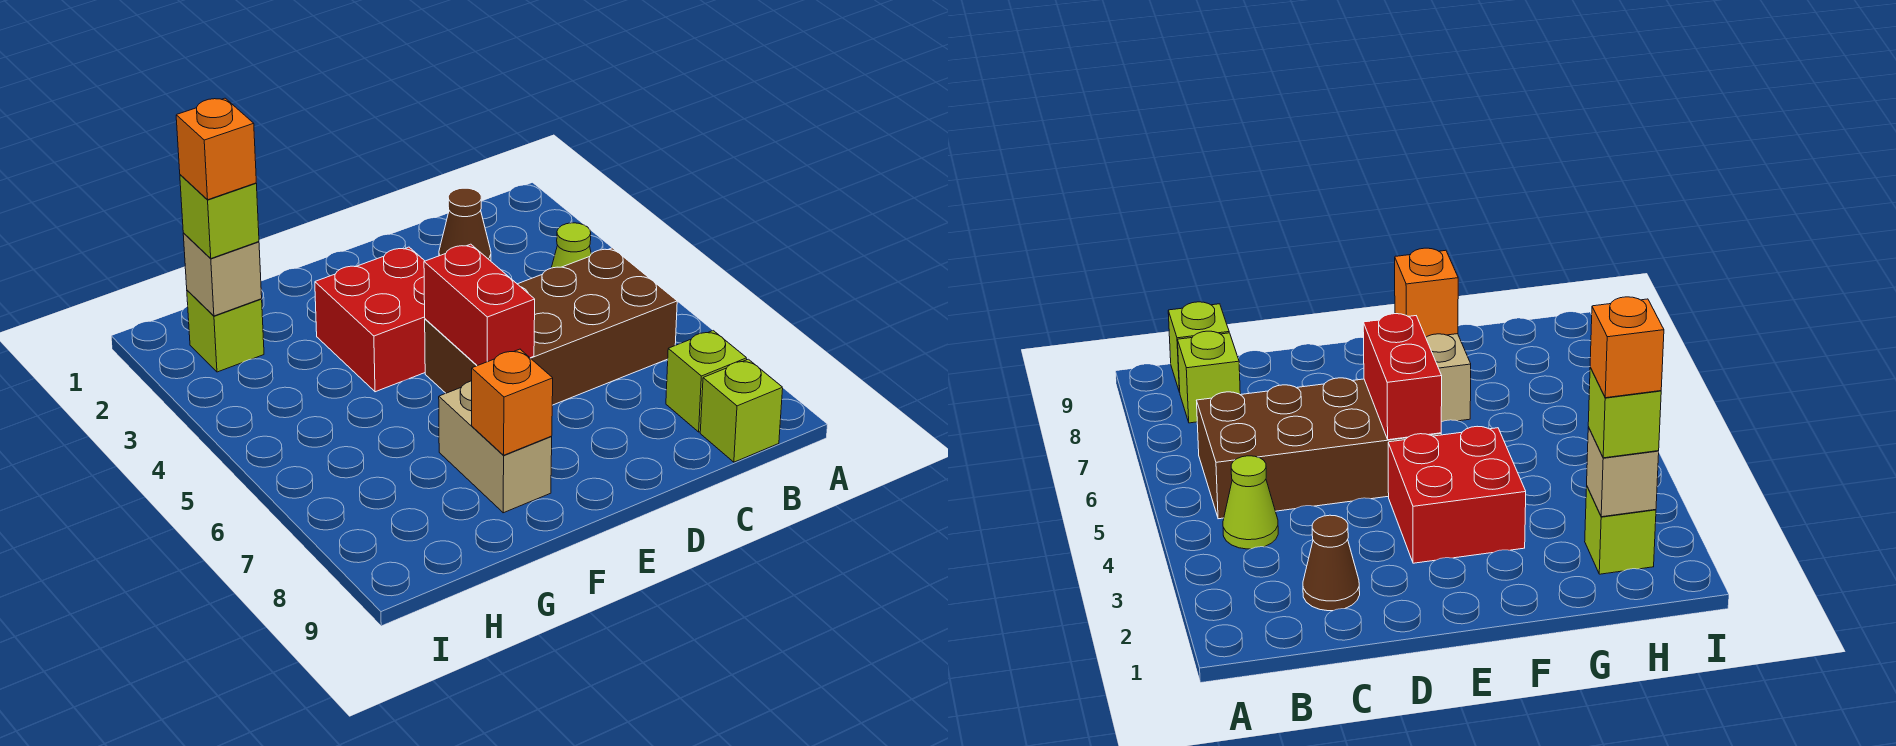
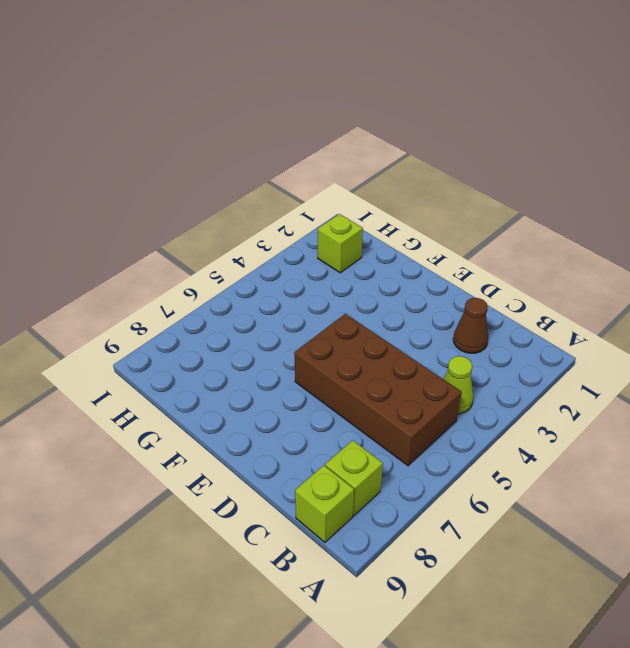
none -> red 2x2 brick [315,247,425,392]
none -> tan 1x2 brick [439,381,552,513]
none -> red 1x2 brick [424,244,535,366]

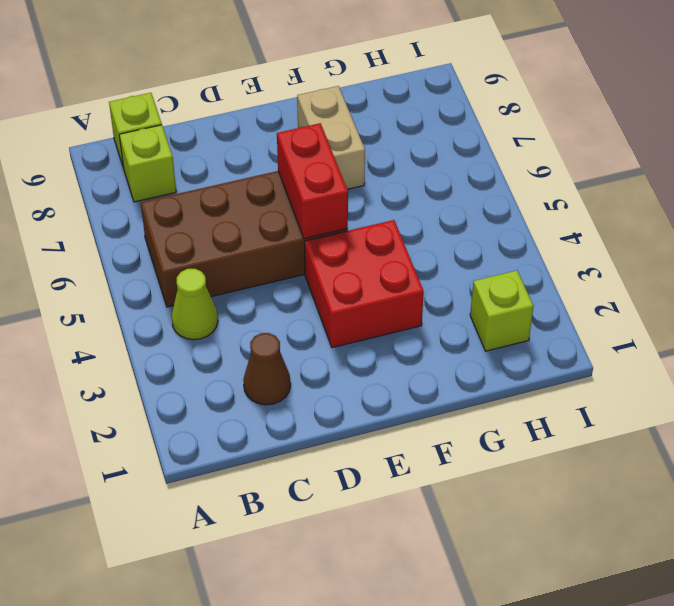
none -> orange 1x1 brick [472,349,553,455]
none -> tan 1x1 brick [183,233,262,316]
none -> lime 1x1 brick [180,175,259,258]

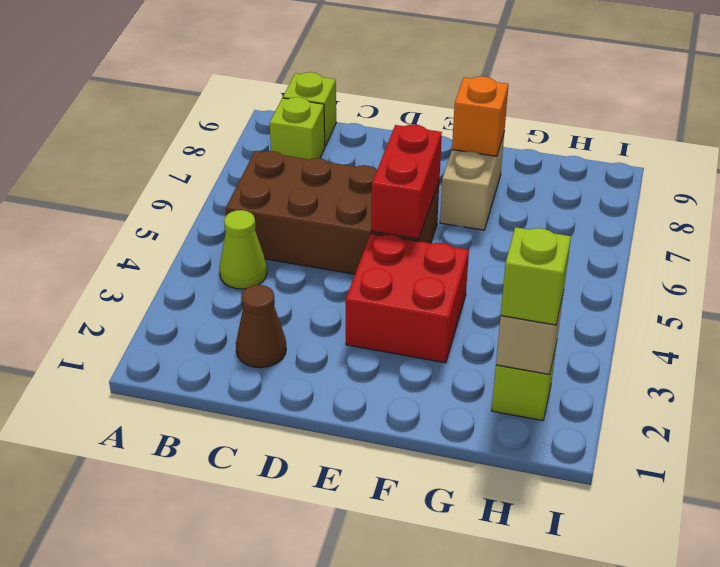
none -> orange 1x1 brick [176,98,256,200]

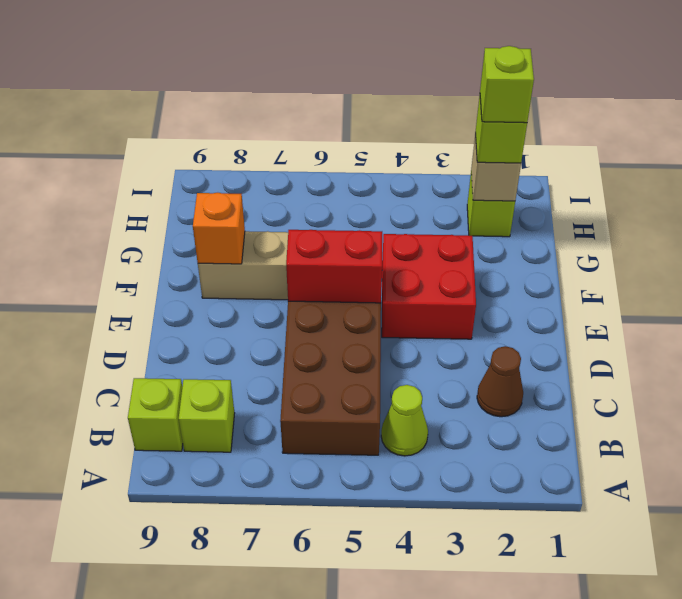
lime 1x1 brick [480,46,534,123] -> orange 1x1 brick [176,98,256,200]

